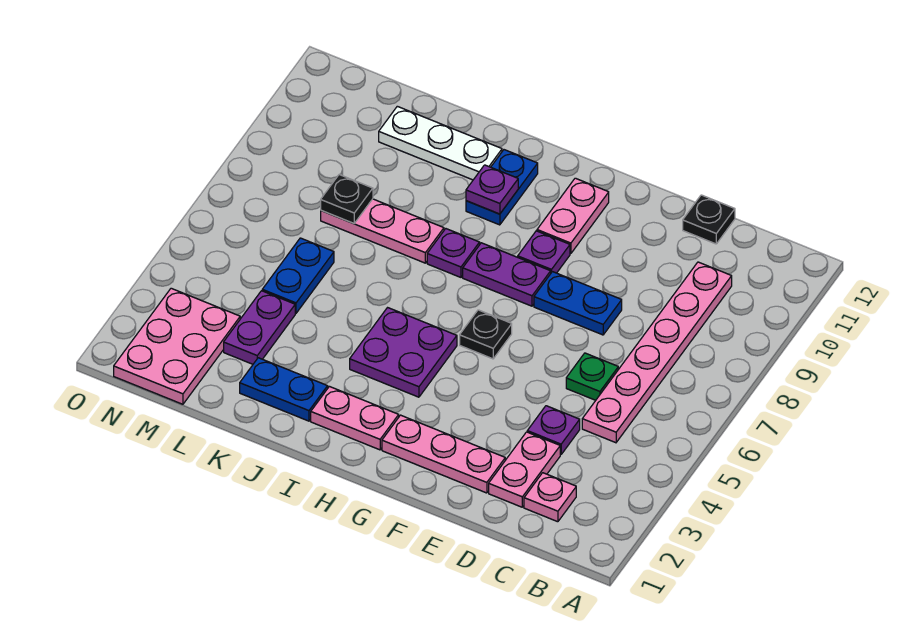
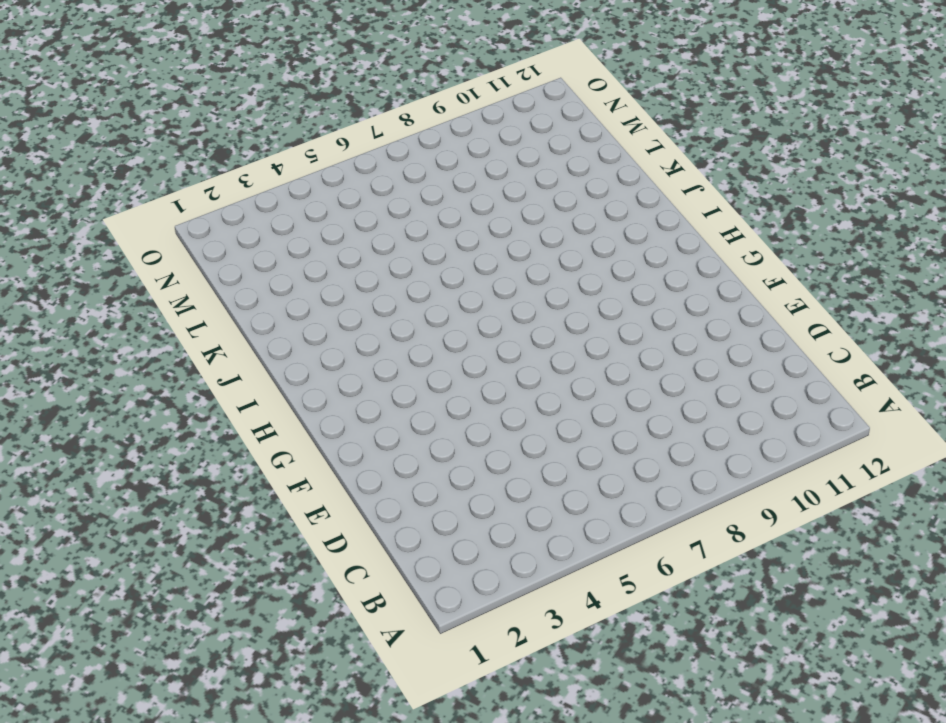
none -> pink 1x1 plate [524,473,576,522]
none -> pink 1x6 plate [582,262,732,443]
none -> pink 1x2 plate [489,432,560,507]

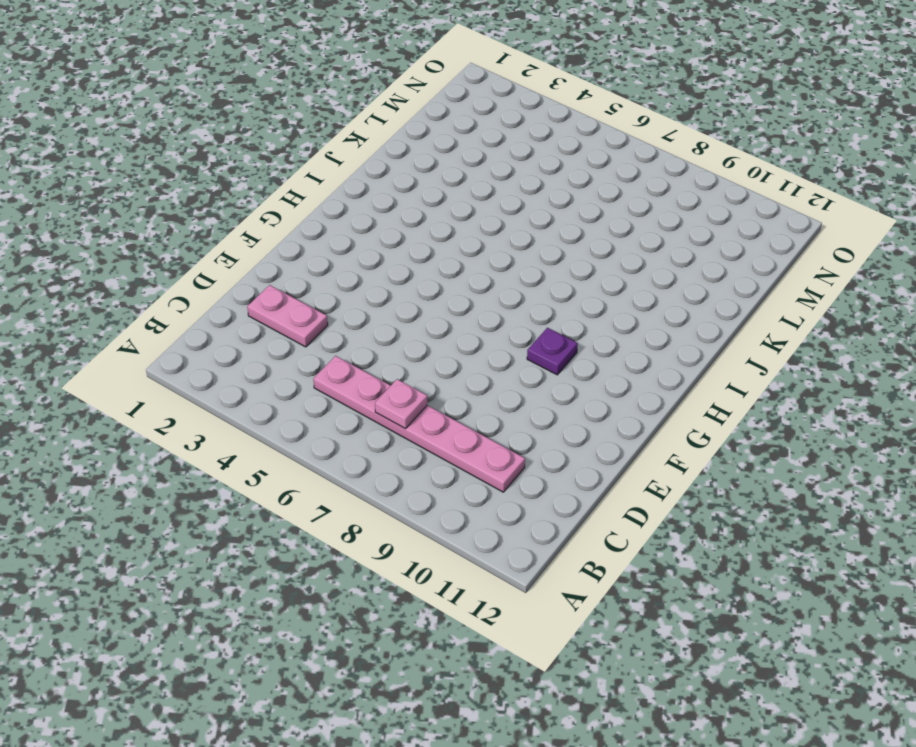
pink 1x1 plate [375,379,427,429] -> pink 1x1 plate moved to [524,473,576,522]
none -> purple 1x1 plate [527,406,580,455]
none -> green 1x1 plate [566,353,618,400]
none -> black 1x1 plate [683,195,735,244]

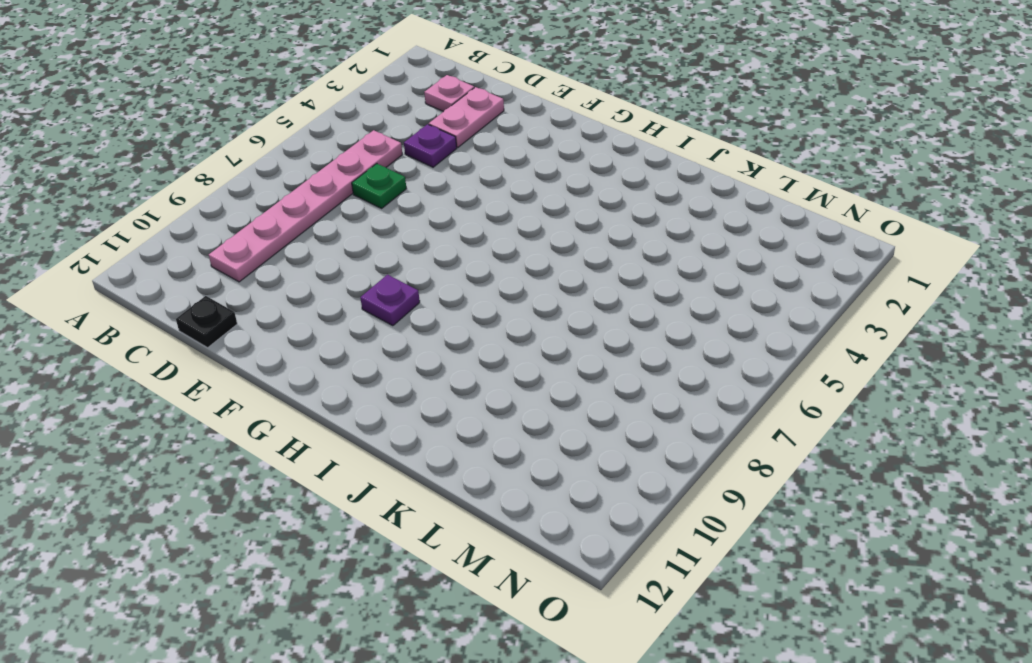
none -> pink 1x3 plate [382,415,505,493]
none -> blue 1x2 plate [534,272,622,335]
none -> black 1x1 plate [460,310,512,359]

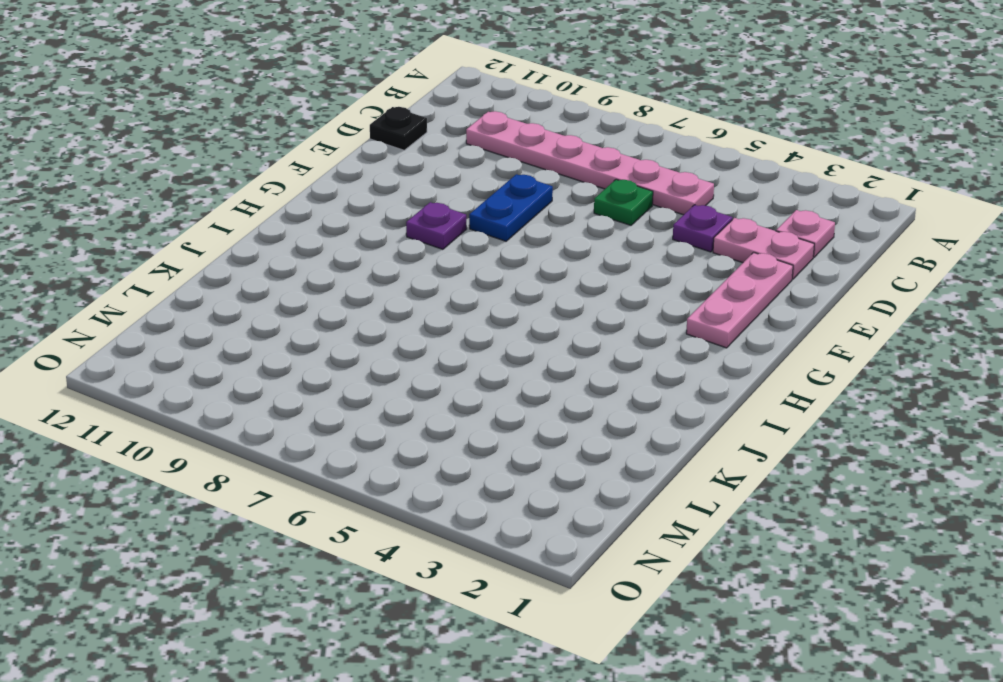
none -> black 1x1 plate [460,310,512,359]
none -> purple 1x2 plate [463,243,551,306]
none -> pink 1x2 plate [537,178,609,254]

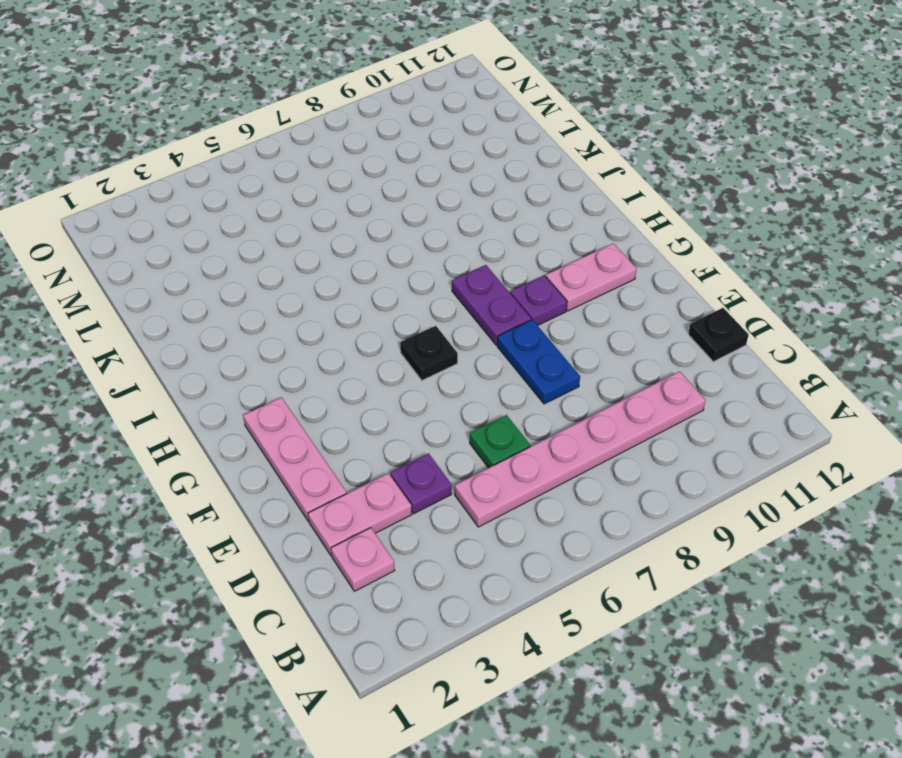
none -> pink 1x2 plate [311,386,399,450]
none -> purple 2x2 plate [350,308,457,397]
none -> purple 1x1 plate [427,229,480,277]

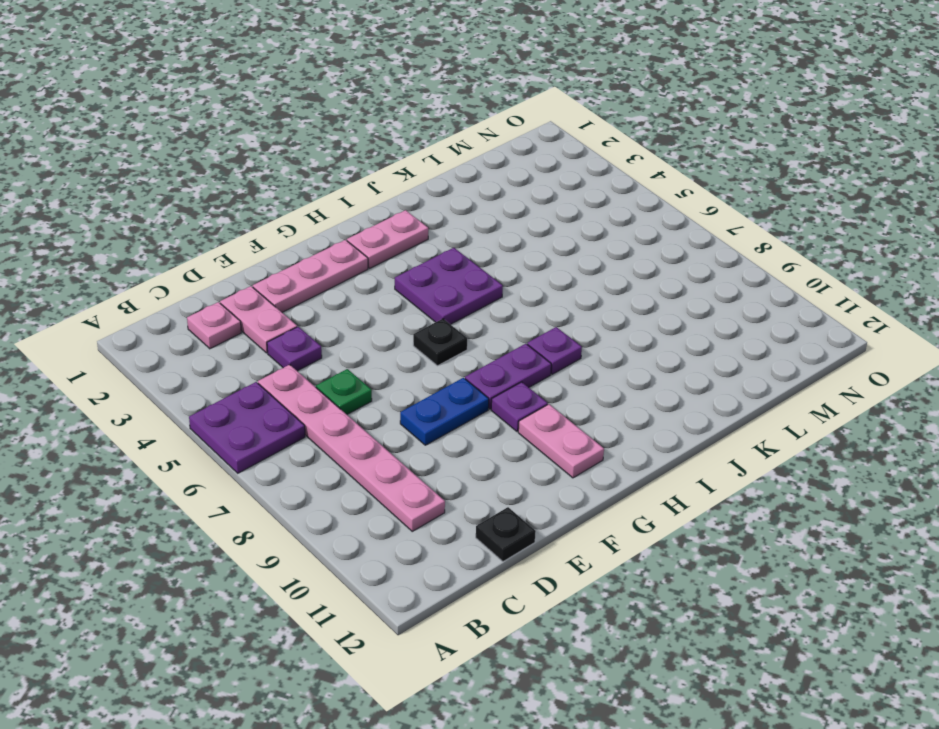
purple 2x2 plate [189,382,305,473] -> none
none -> blue 1x2 plate [466,150,538,225]
none -> blue 1x2 plate [240,358,328,421]
none -> pink 1x3 plate [321,199,444,263]

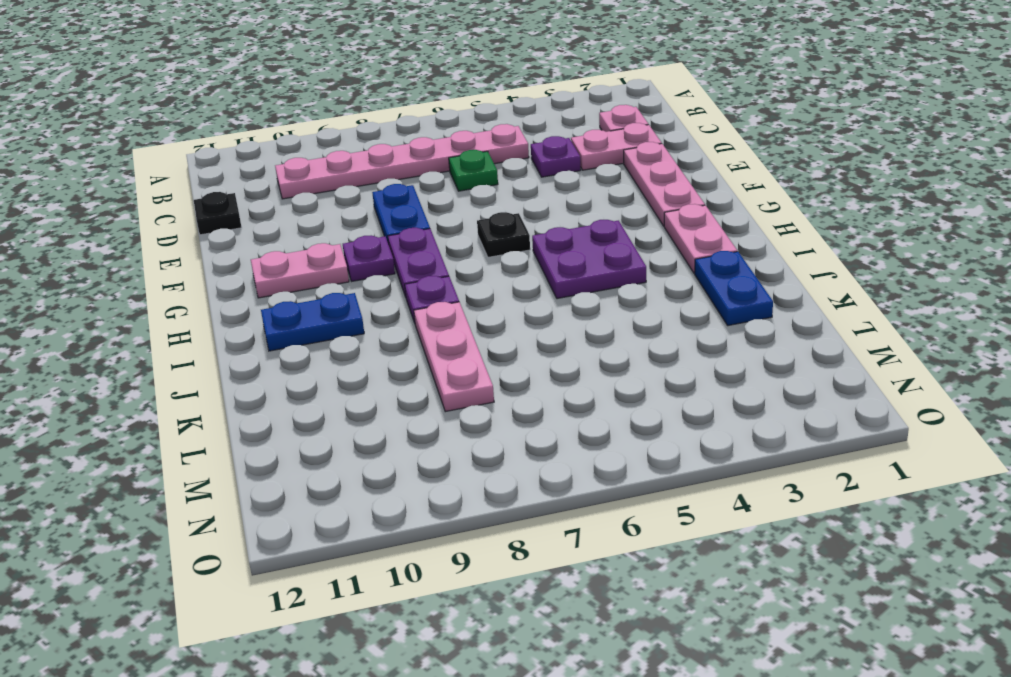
none -> white 1x3 plate [379,106,502,180]
none -> purple 1x2 plate [224,291,295,364]
none -> blue 1x2 plate [262,238,334,313]

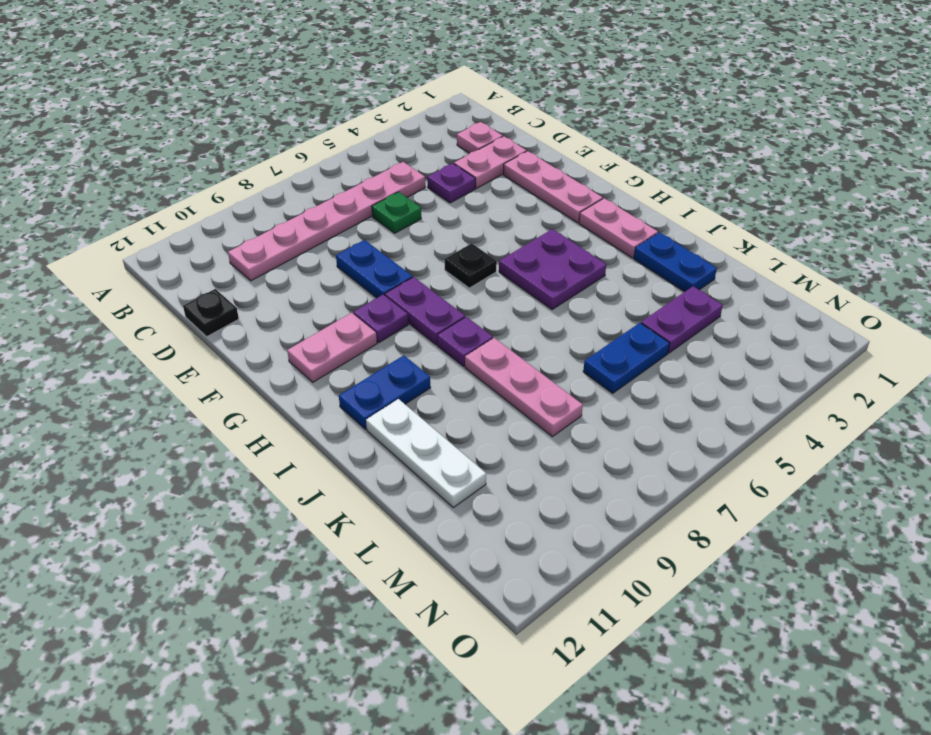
none -> pink 2x3 plate [114,288,240,404]
none -> purple 1x1 plate [466,165,518,214]
none -> black 1x1 plate [321,175,373,223]

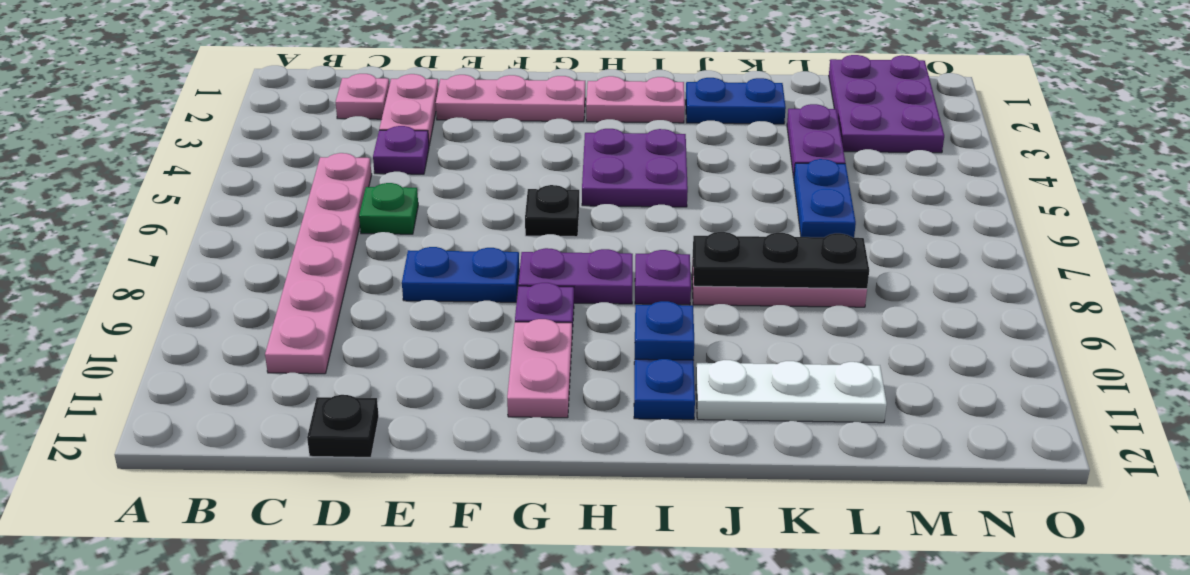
blue 1x1 plate [635,301,694,360] -> purple 1x1 plate [466,165,518,214]
black 1x3 plate [693,232,869,289] -> black 1x1 plate [321,175,373,223]
purple 2x3 plate [829,55,944,153] -> pink 2x3 plate [114,288,240,404]

